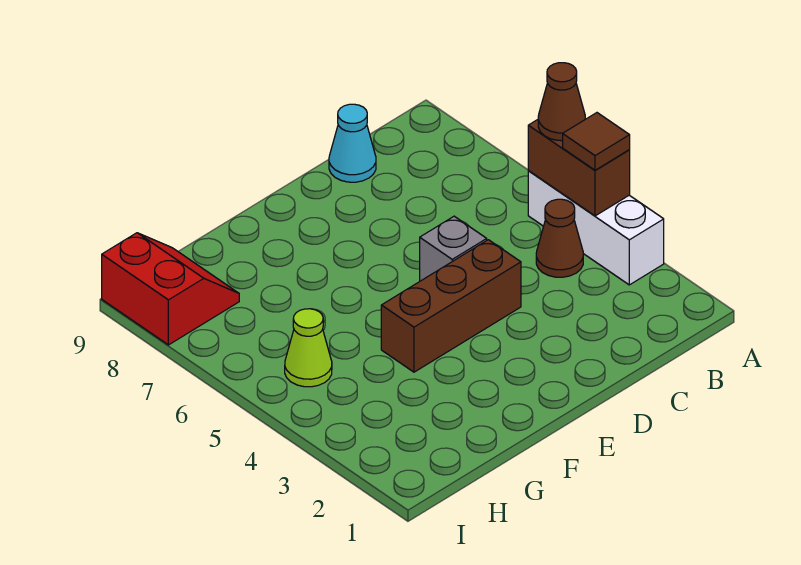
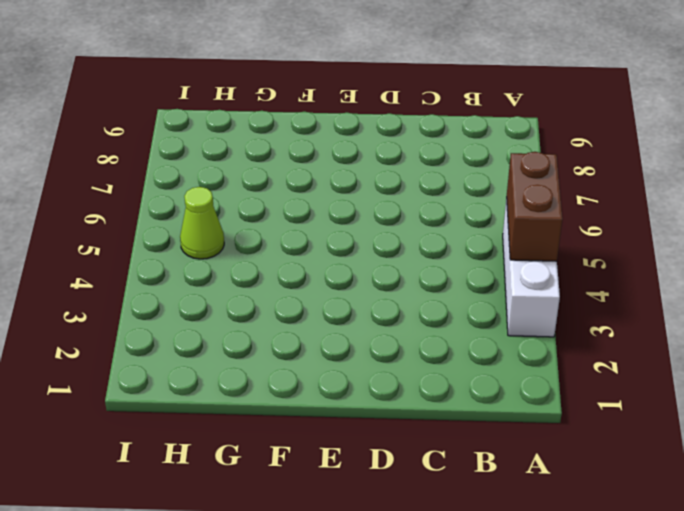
none -> brown 1x1 cone [536,199,583,277]
none -> cyan 1x1 cone [329,104,376,182]

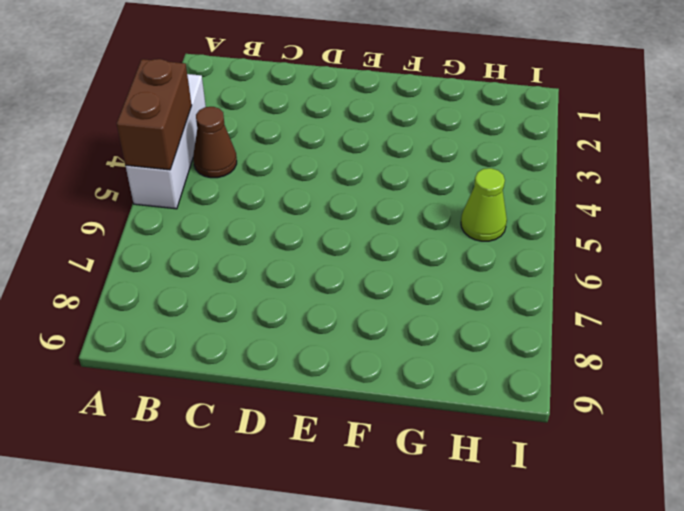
none -> cyan 1x1 cone [329,104,376,182]
none -> brown 1x3 brick [381,240,521,372]

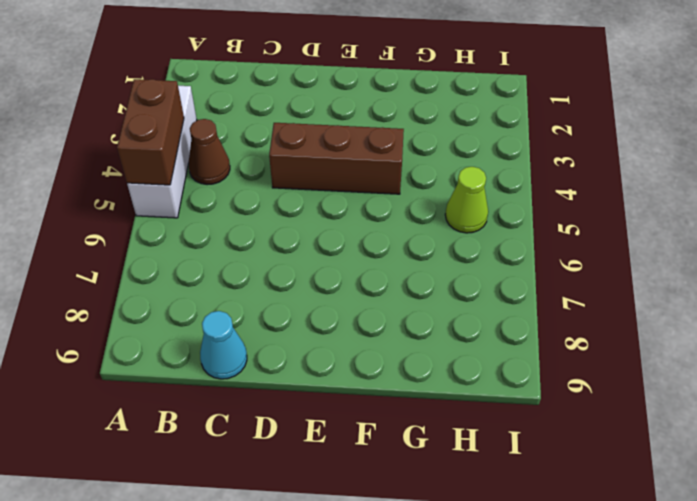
none -> grey 1x1 brick [420,216,487,281]
none -> red 2x2 slope [102,233,239,345]

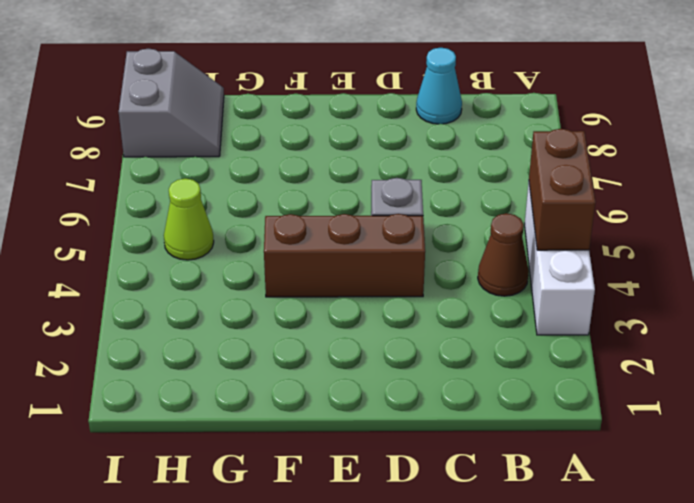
grey 2x2 slope [119,48,224,157] -> red 2x2 slope [102,233,239,345]
none -> brown 1x1 tile [563,113,630,170]
none -> brown 1x1 cone [538,63,585,141]

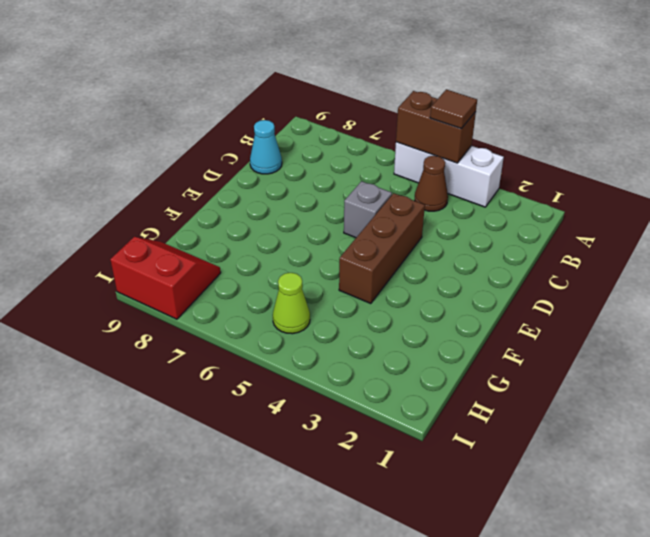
none -> brown 1x1 cone [538,63,585,141]

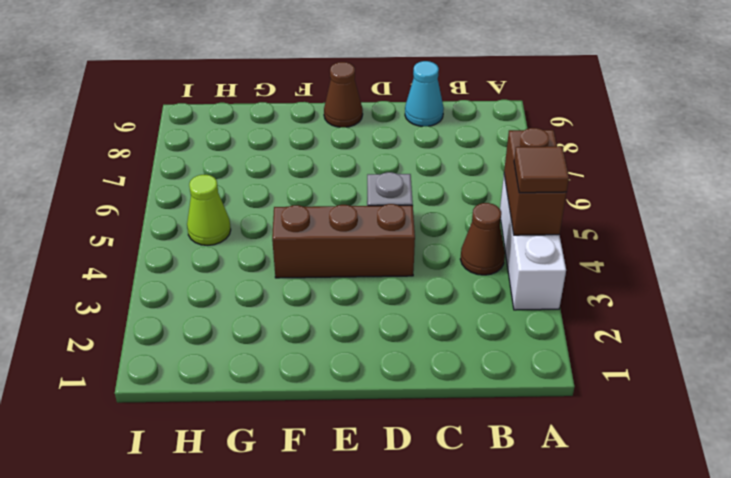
brown 1x1 cone [324,62,363,127] -> brown 1x1 cone moved to [538,63,585,141]
none -> red 2x2 slope [102,233,239,345]

